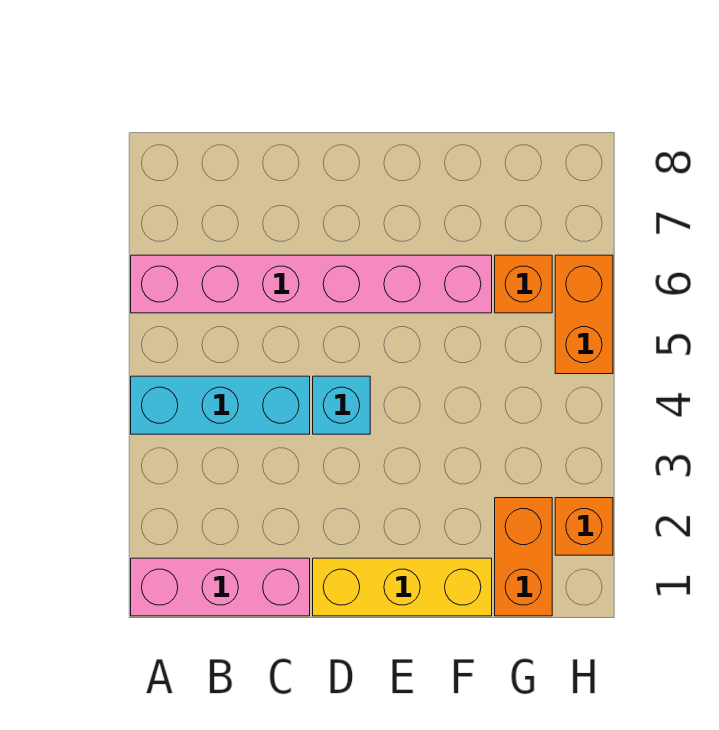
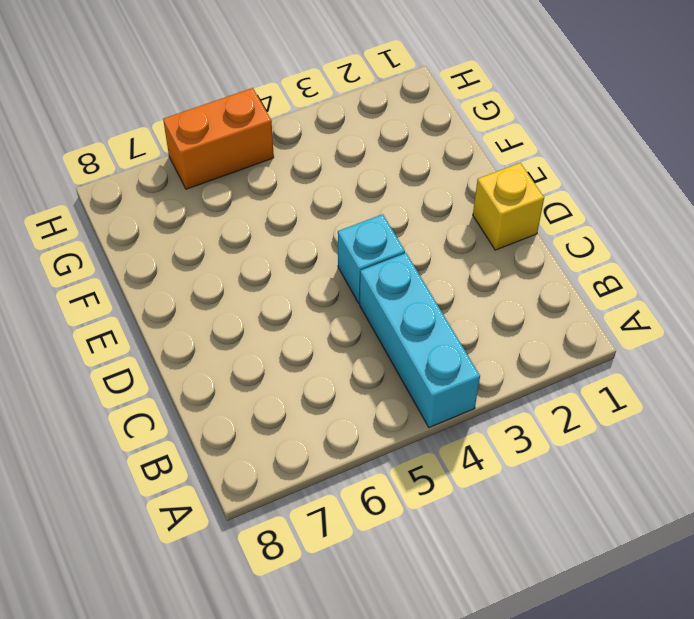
yellow 1x1 brick [473,163,544,250] -> yellow 1x3 brick [313,558,492,616]
none -> pink 1x3 brick [131,558,310,616]
none -> pink 1x6 brick [131,255,492,313]

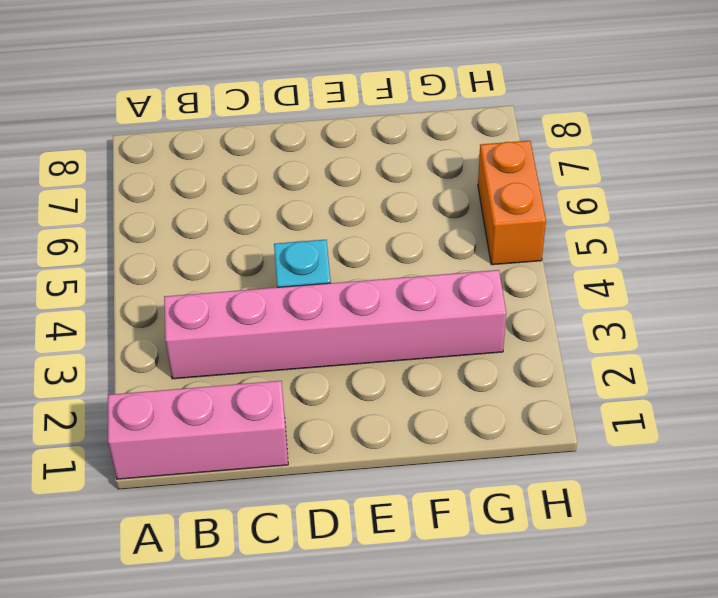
pink 1x6 brick [164,270,506,379] -> pink 1x6 brick moved to [131,255,492,313]
none -> cyan 1x3 brick [131,376,310,434]
none -> yellow 1x3 brick [313,558,492,616]

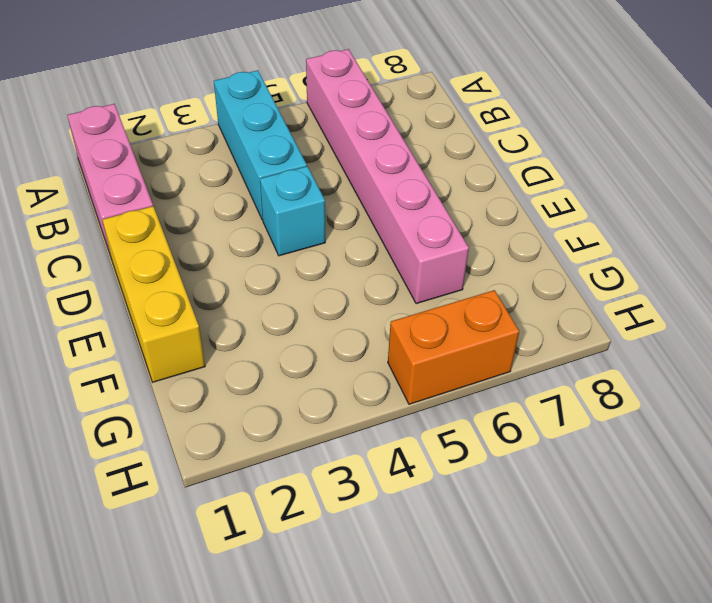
none -> orange 1x2 brick [495,498,552,616]
none -> orange 1x1 brick [495,255,552,313]

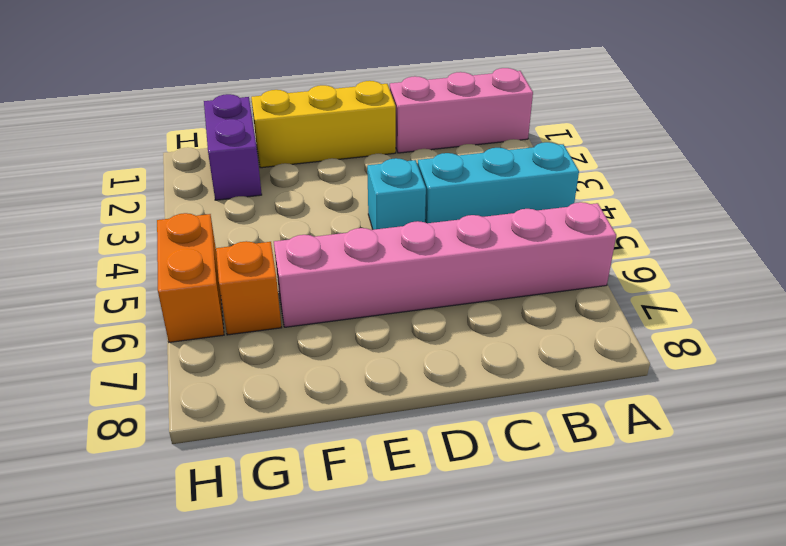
purple 1x2 brick [204,94,262,200] -> orange 1x2 brick [495,498,552,616]
none -> orange 1x1 brick [555,498,613,555]

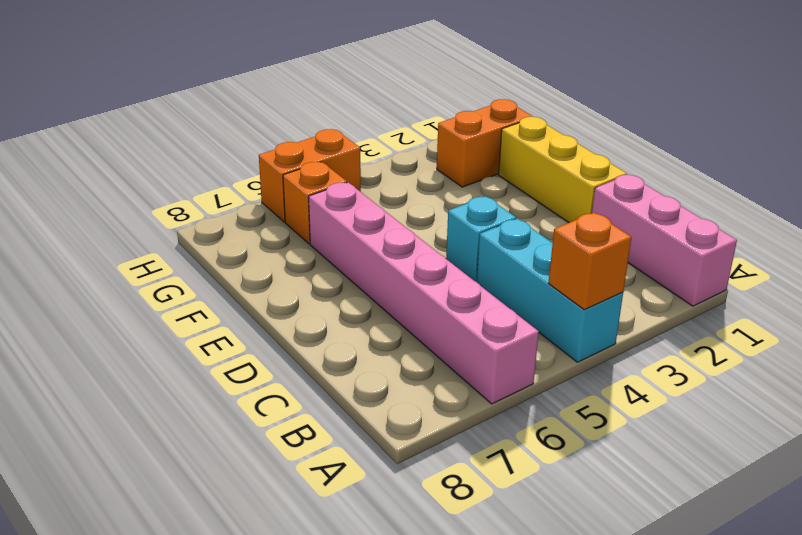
orange 1x1 brick [548,213,632,310] -> orange 1x1 brick moved to [555,498,613,555]

